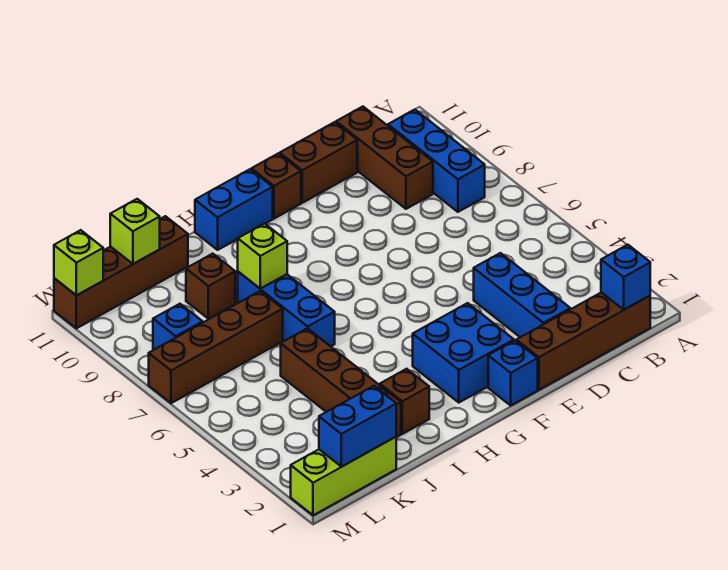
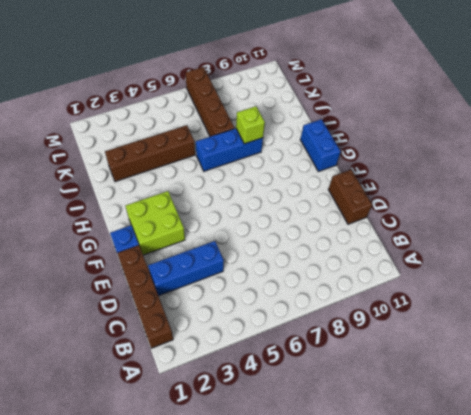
lime 2x2 brick [126,191,185,255] -> blue 2x2 brick [413,303,514,402]
none -> blue 1x3 brick [388,110,485,212]
none -> brown 1x3 brick [336,107,433,209]
none -> brown 1x1 brick [251,153,301,219]

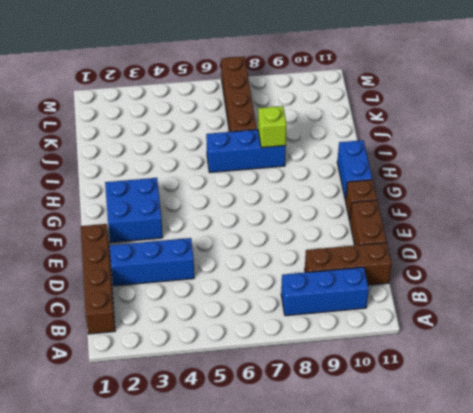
none -> blue 1x1 brick [488,341,538,405]
none -> brown 1x1 brick [380,369,429,434]
none -> brown 1x4 brick [281,328,401,437]

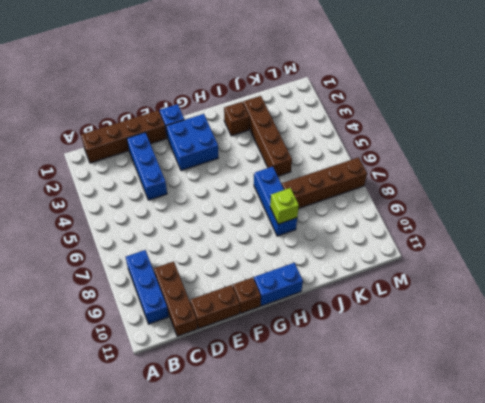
none -> brown 1x1 brick [186,254,235,319]
none -> brown 1x4 brick [54,216,188,328]
none -> lime 1x3 brick [291,437,396,515]

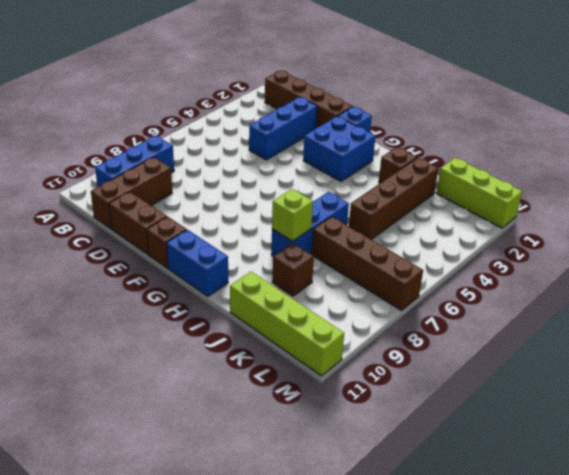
lime 1x4 brick [230,272,344,376] -> brown 1x4 brick [54,216,188,328]
none -> blue 1x1 brick [153,304,203,350]
none -> blue 1x1 brick [601,245,650,310]
none -> blue 1x2 brick [319,386,396,467]

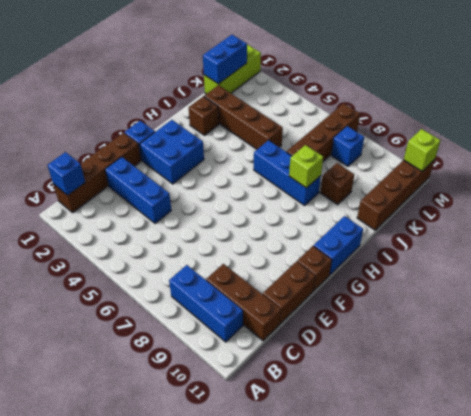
none -> lime 1x1 brick [110,199,160,264]

